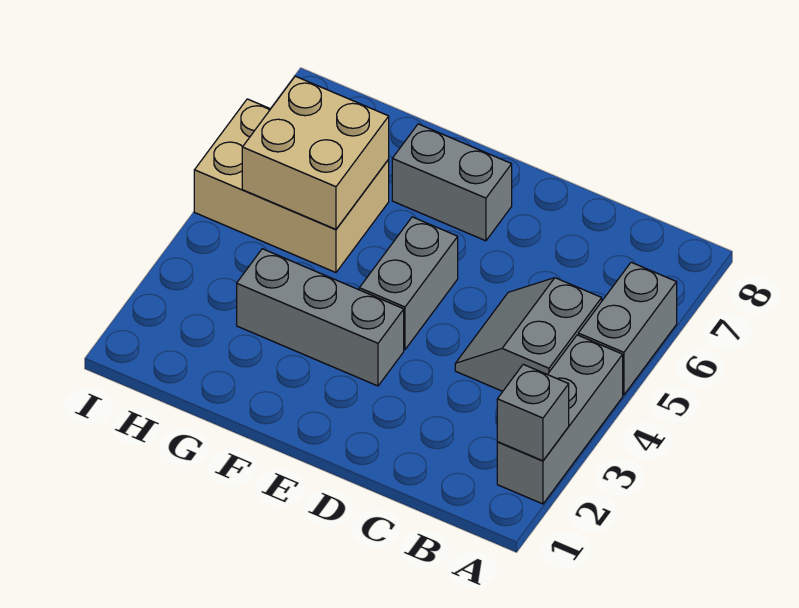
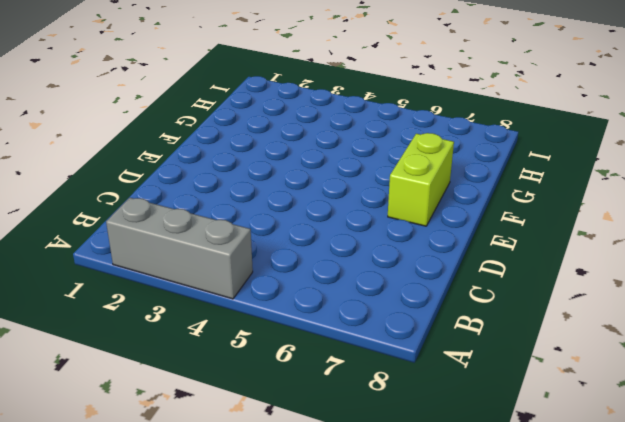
lime 1x2 brick [388,133,454,226] -> grey 1x2 brick [392,124,512,241]
none -> grey 1x2 brick [578,262,677,395]
none -> grey 2x2 slope [455,278,602,391]

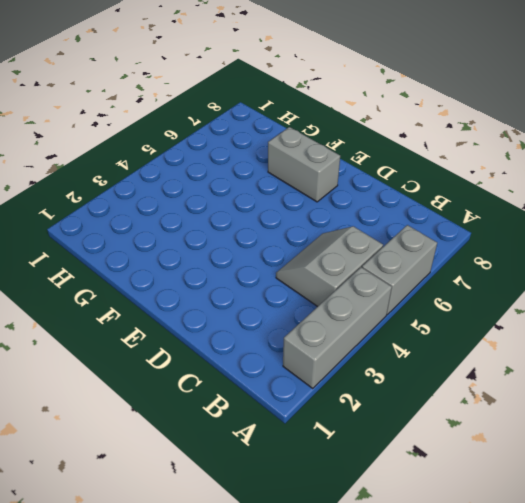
none -> grey 1x3 brick [237,249,404,386]
none -> grey 1x2 brick [359,217,458,350]

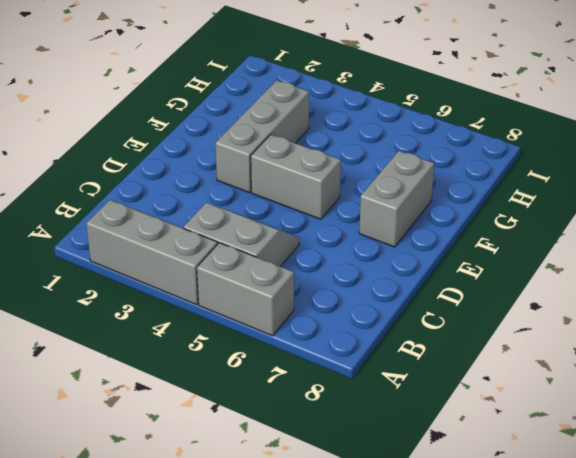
none -> tan 2x3 brick [194,99,389,272]
none -> grey 1x1 brick [497,364,569,461]

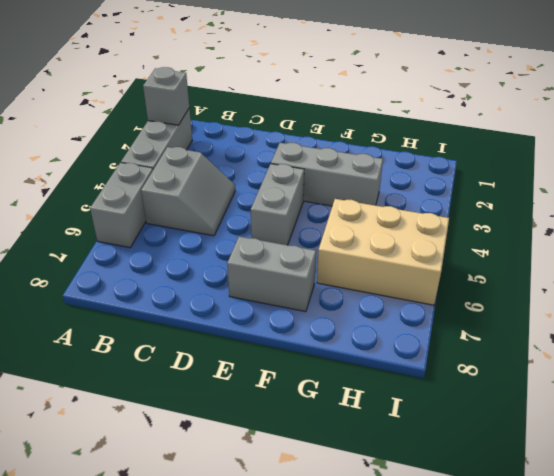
none -> tan 2x2 brick [242,76,389,229]

